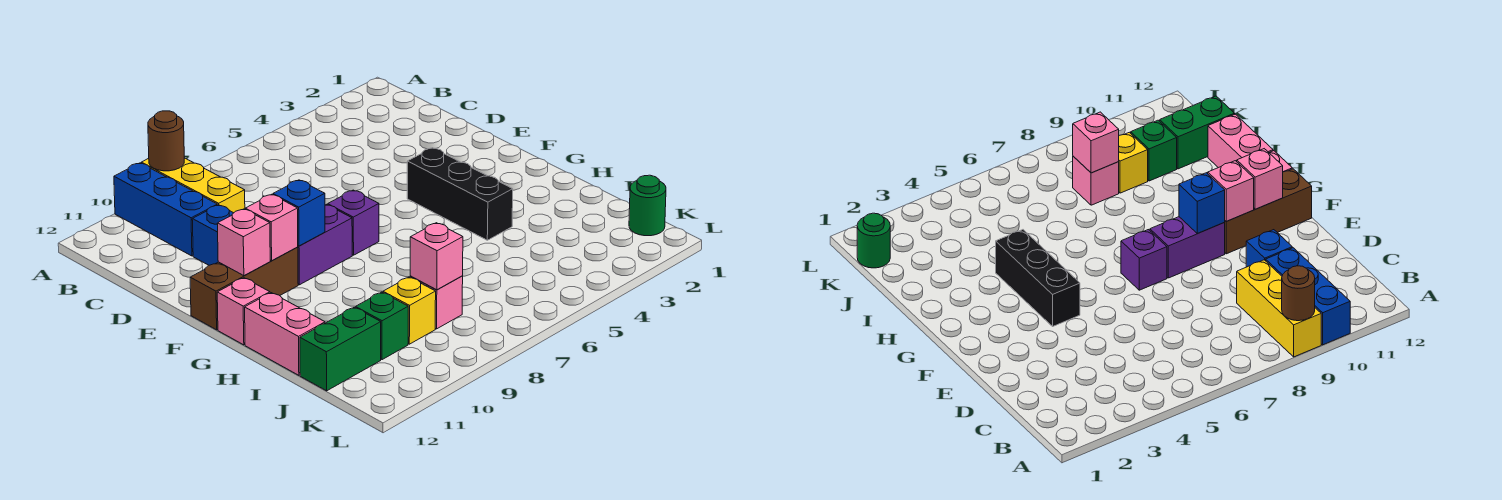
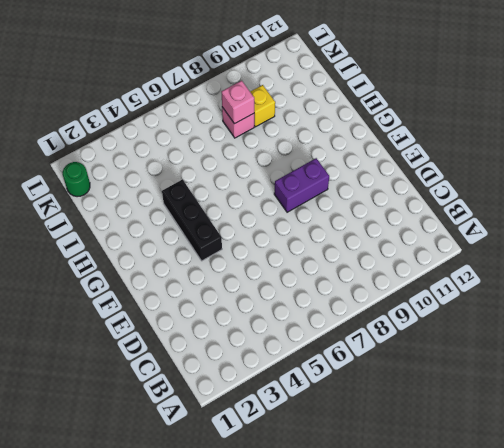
none -> yellow 1x3 brick [141,158,245,213]
none -> blue 1x3 brick [114,163,217,256]
none -> blue 1x1 brick [192,205,233,265]

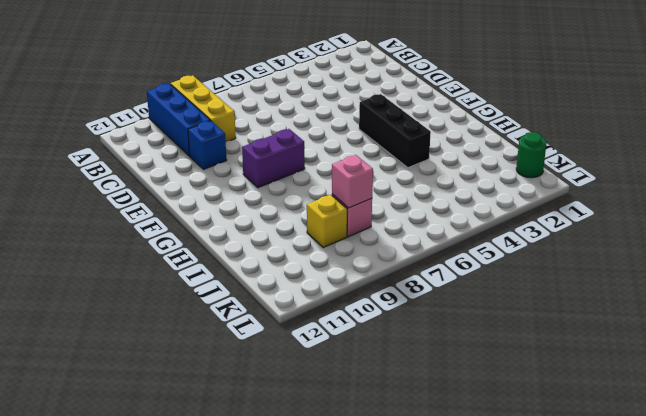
none -> purple 1x1 brick [328,190,379,255]
none -> brown 1x3 brick [190,247,298,330]
none -> pink 1x1 brick [217,278,270,345]

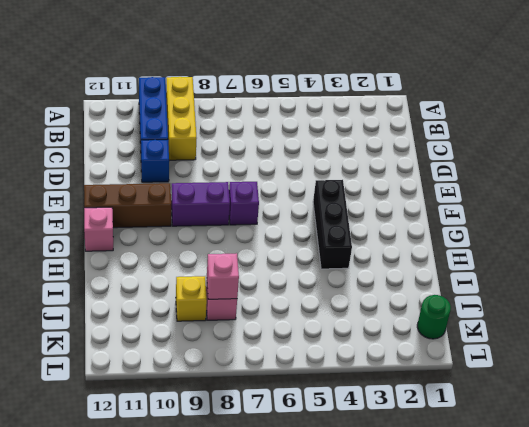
none -> pink 1x2 brick [245,293,325,375]
none -> green 1x1 brick [356,292,408,360]
none -> green 1x2 brick [300,307,381,391]

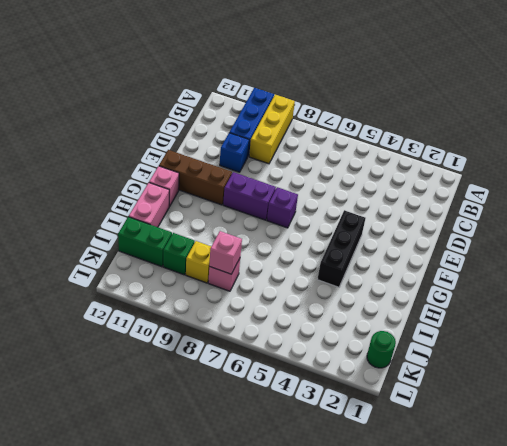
none -> brown 1x1 round brick [148,111,184,171]
none -> blue 1x1 brick [273,180,325,246]
none -> pink 1x1 brick [245,194,298,261]

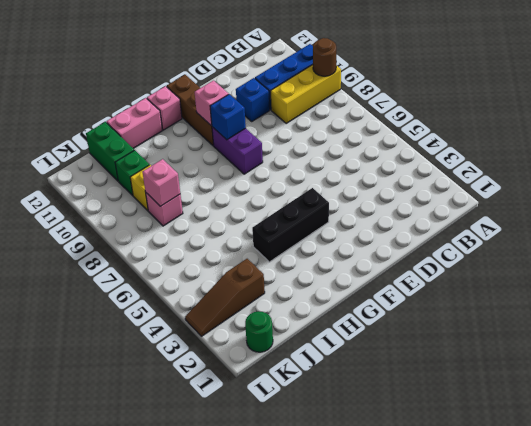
brown 1x3 slope [185,259,265,336] -> none
none -> purple 1x1 brick [328,190,379,255]
none -> pink 1x1 brick [217,209,270,276]

